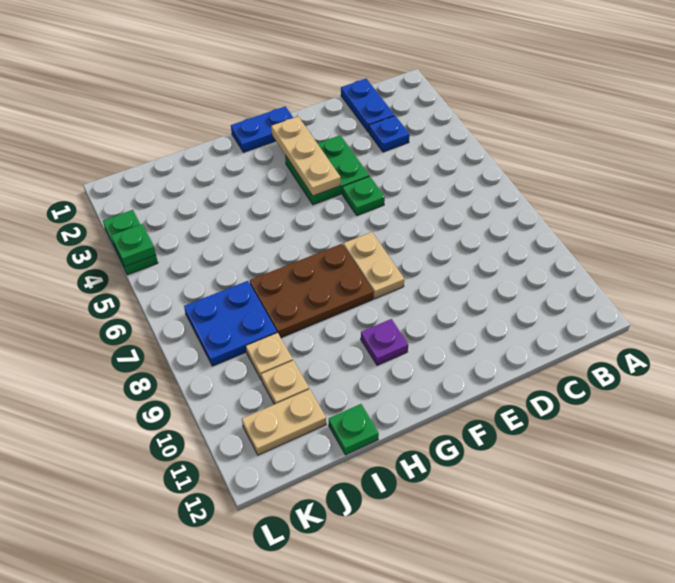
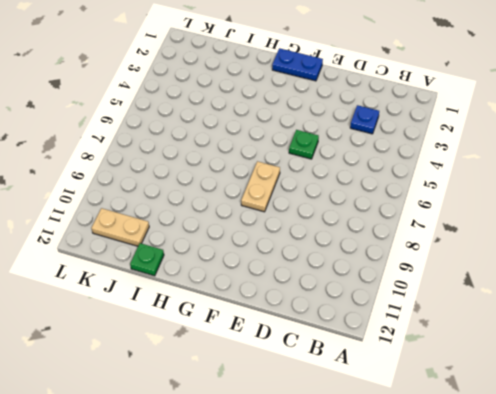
none -> blue 1x2 plate [341,79,394,132]
none -> green 2x2 plate [285,135,369,205]
none -> brown 2x3 plate [250,244,374,338]

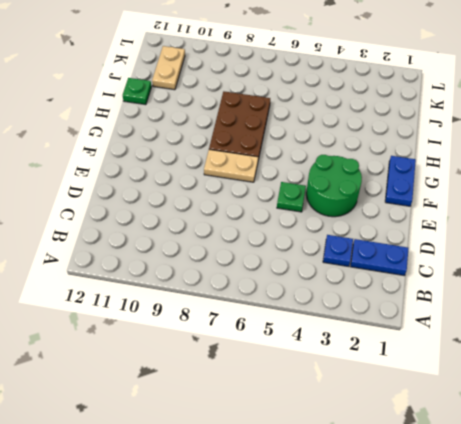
green 2x2 round brick [306,155,362,217] -> green 2x2 plate [285,135,369,205]
none -> purple 1x1 plate [361,319,408,365]
none -> blue 2x2 plate [184,281,277,366]
none -> tan 1x1 plate [246,333,293,380]

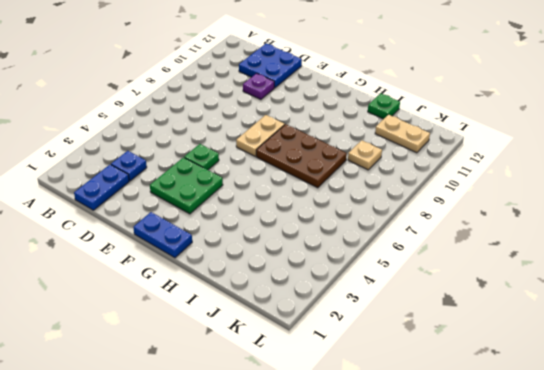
blue 2x2 plate [239,44,302,88] -> blue 2x2 plate moved to [184,281,277,366]
purple 1x1 plate [243,73,274,100] -> purple 1x1 plate moved to [361,319,408,365]
none -> tan 1x1 plate [261,361,309,404]
none -> green 1x2 plate [103,210,158,275]
none -> tan 1x3 plate [271,116,341,196]

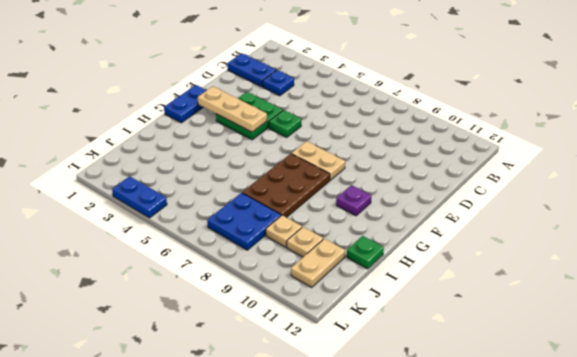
blue 1x2 plate [112,176,167,218] -> green 1x2 plate [103,210,158,275]
none -> green 1x1 plate [111,224,156,266]

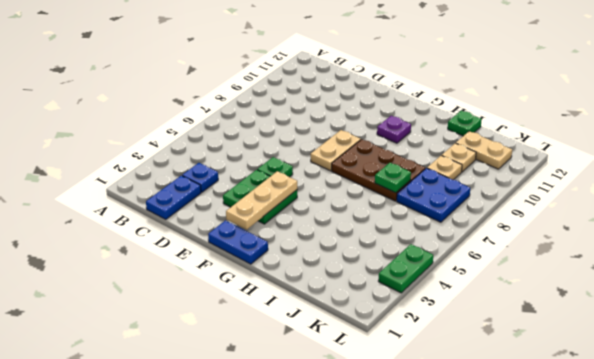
green 1x1 plate [375,163,411,193] -> green 1x1 plate moved to [111,224,156,266]

